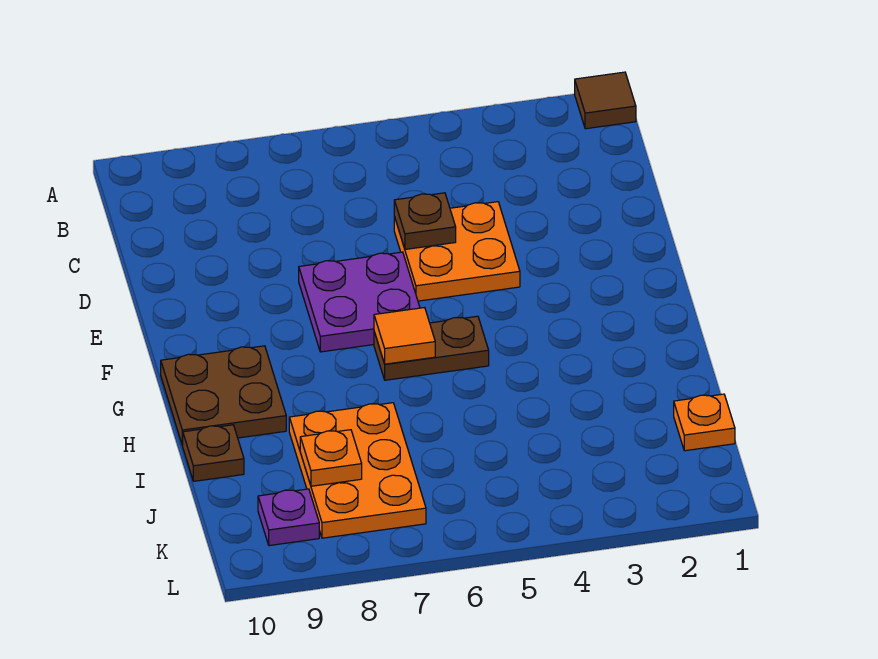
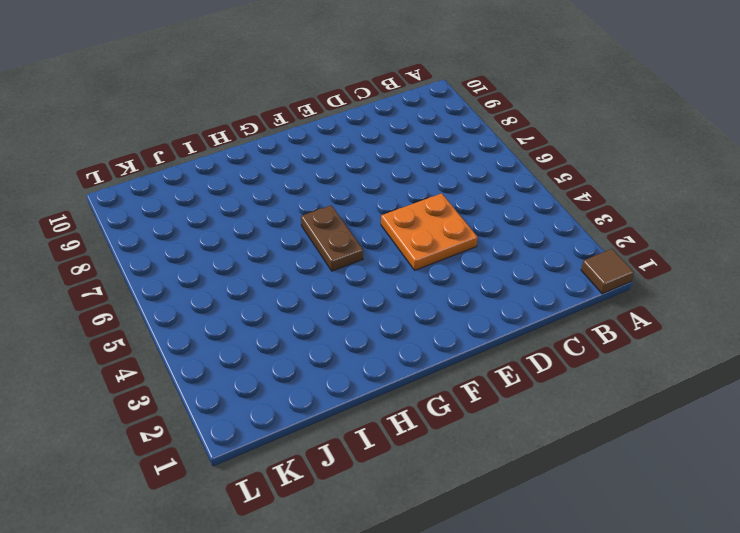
none -> purple 2x2 plate [299,252,420,352]
none -> brown 2x2 plate [161,346,286,445]
none -> orange 2x3 plate [289,403,426,538]

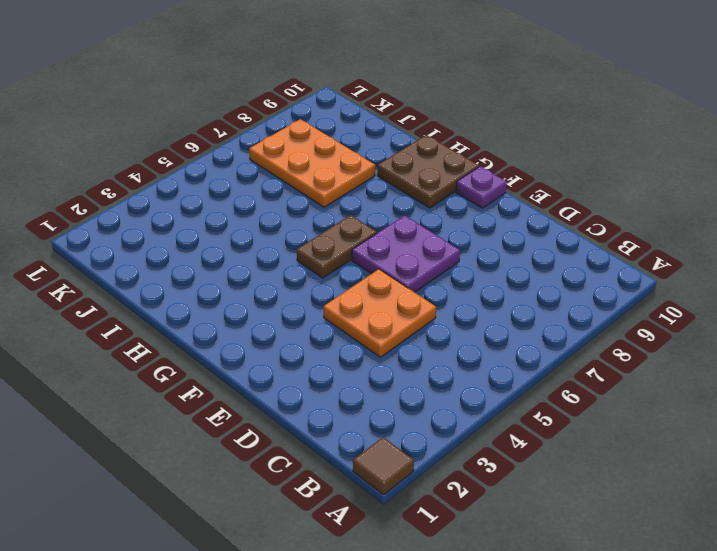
purple 1x1 plate [456,166,507,208] -> purple 1x1 plate moved to [258,489,319,546]
none -> brown 1x1 plate [182,425,244,481]
none -> orange 1x1 plate [674,394,735,451]
none -> brown 1x1 plate [394,193,456,249]

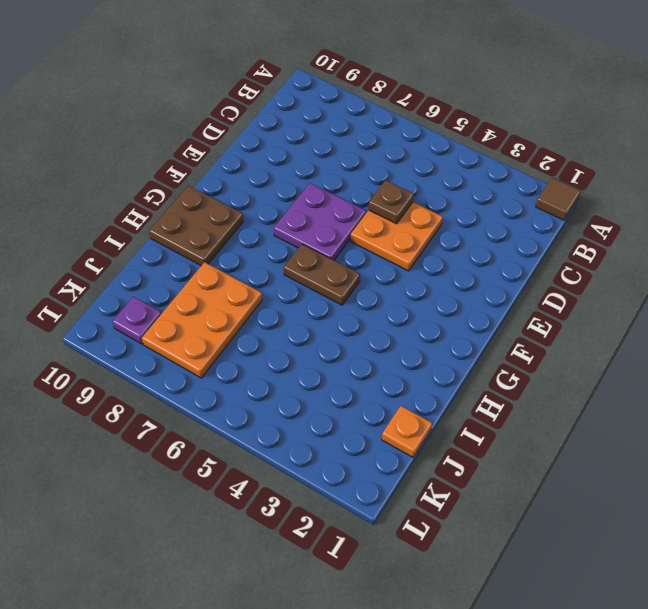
none -> brown 1x1 plate [182,425,244,481]
none -> orange 1x1 tile [374,308,435,364]
none -> orange 1x1 plate [300,430,362,486]

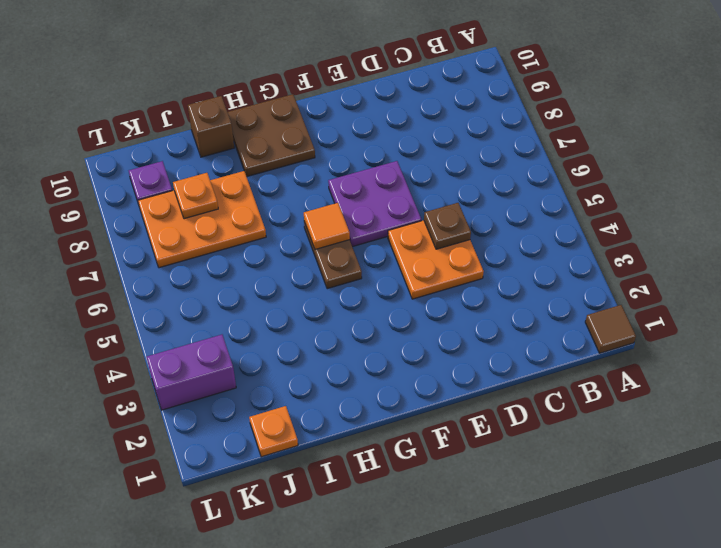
brown 1x1 brick [188,96,234,157] -> brown 1x1 plate [182,425,244,481]
purple 1x2 brick [147,335,236,410] -> none

